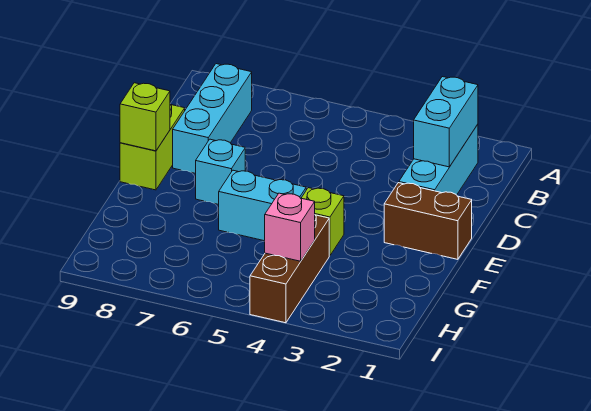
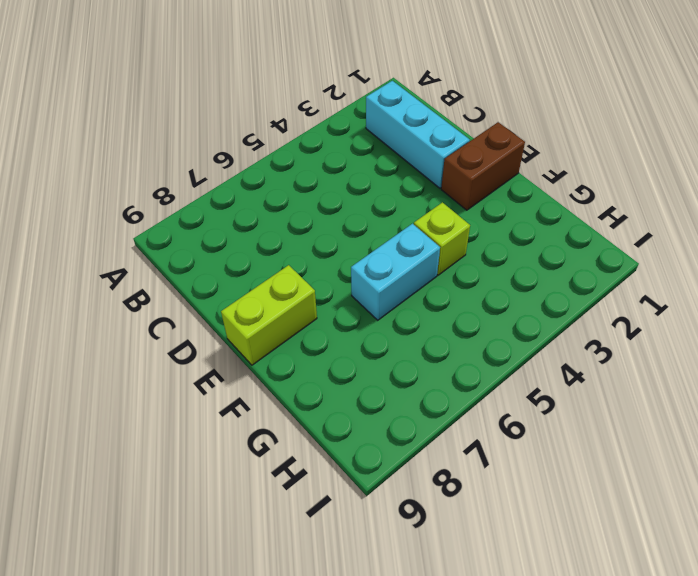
lime 1x2 brick [221,265,317,365] -> lime 1x2 brick turned to [120,105,185,190]
none -> cyan 1x3 brick [173,64,252,173]
none -> cyan 1x1 brick [196,139,245,204]

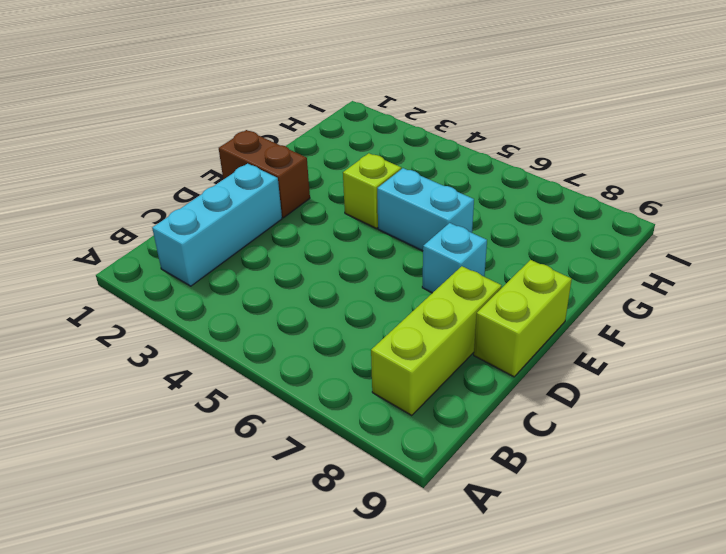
lime 1x3 brick [371,266,502,416] -> cyan 1x3 brick [173,64,252,173]
none -> brown 1x3 brick [250,215,329,323]
none -> cyan 1x2 brick [414,77,478,167]

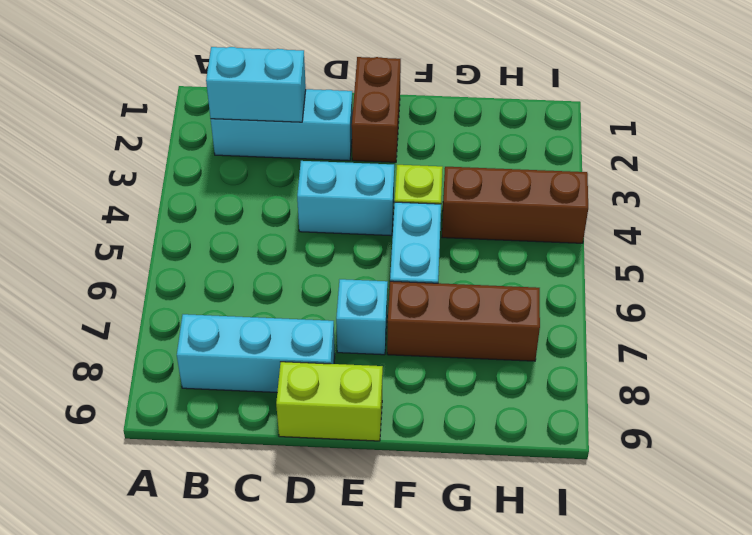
cyan 1x2 brick [297,161,394,236] -> none
brown 1x3 brick [387,281,540,361] -> none
none -> lime 1x1 brick [120,83,170,151]
none -> pink 1x1 brick [265,193,315,261]

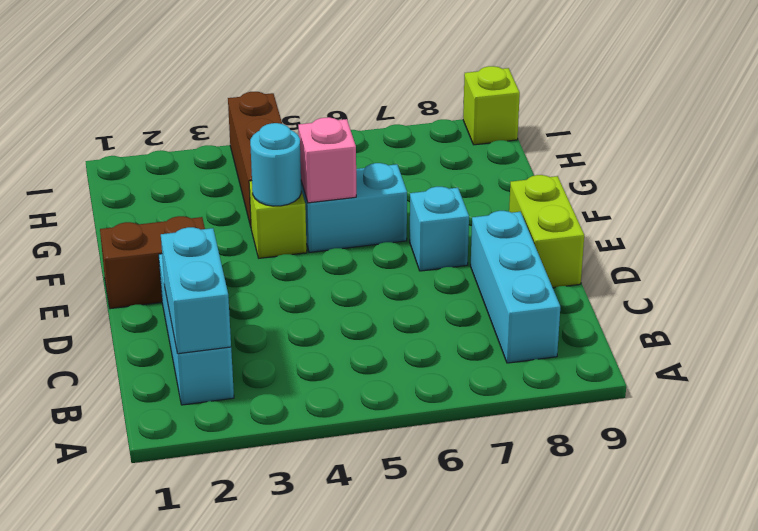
cyan 1x1 round brick [250,123,301,206] -> none
pink 1x1 brick [298,117,356,203] -> pink 1x1 brick moved to [265,193,315,261]
lime 1x1 brick [463,66,520,145] -> lime 1x1 brick moved to [120,83,170,151]

